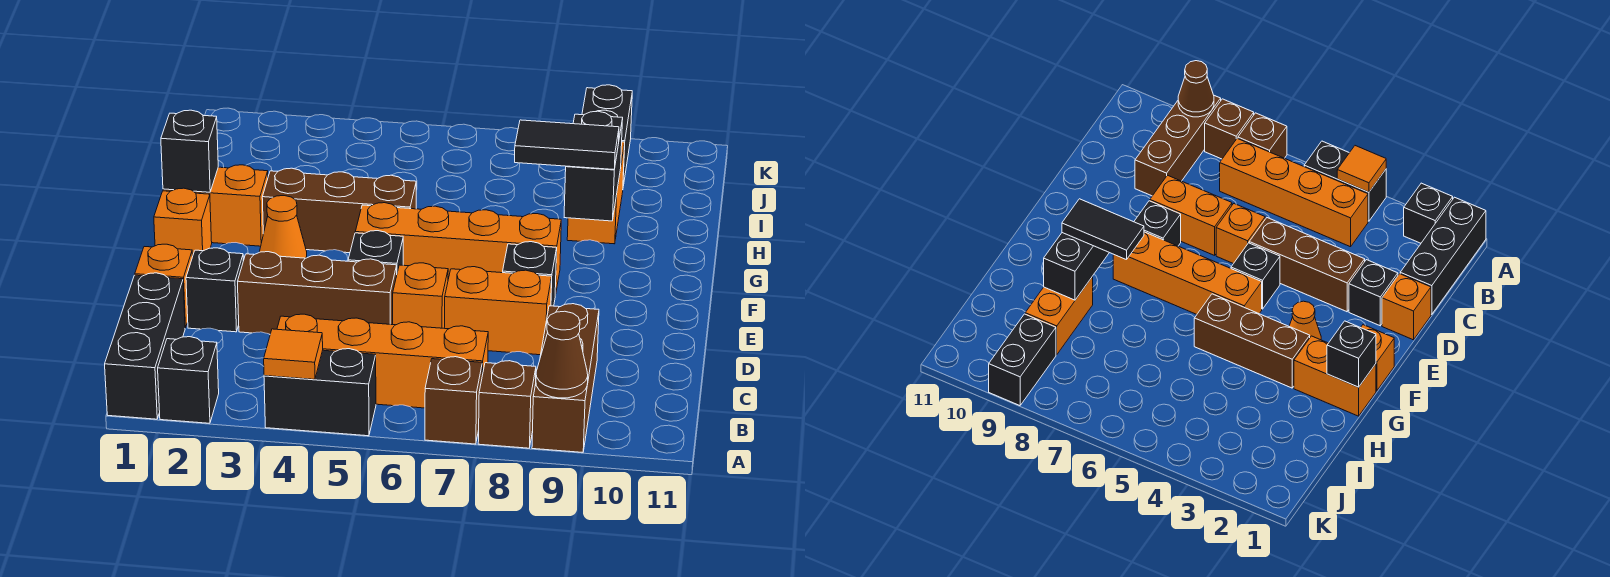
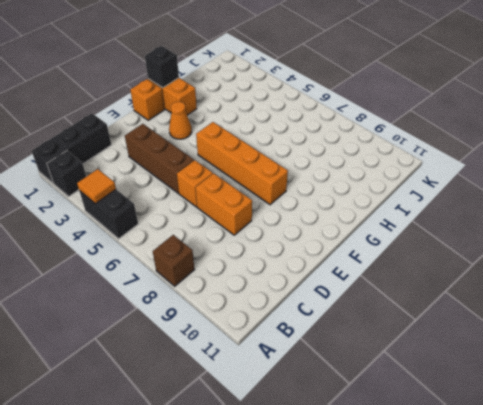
none -> brown 1x1 brick [425,357,482,444]
none -> brown 1x3 brick [532,304,599,452]
none -> orange 1x4 brick [277,314,488,408]

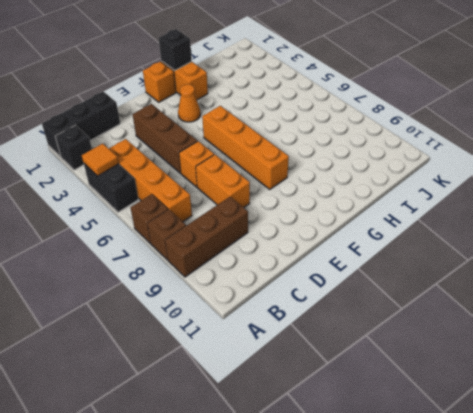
none -> orange 1x1 brick [135,244,193,328]
none -> black 1x1 brick [186,248,243,332]
none -> black 1x1 brick [348,231,403,272]

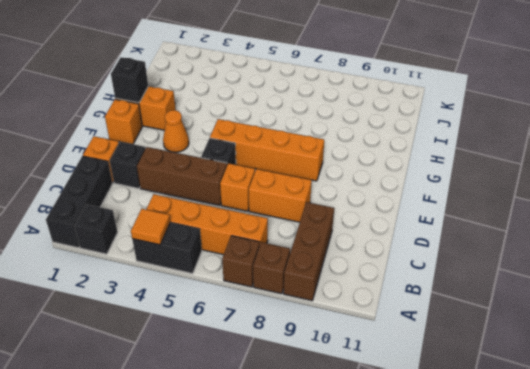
none -> black 1x1 brick [503,242,557,306]
none -> brown 1x3 brick [262,168,416,253]
none -> orange 1x2 brick [567,142,625,244]

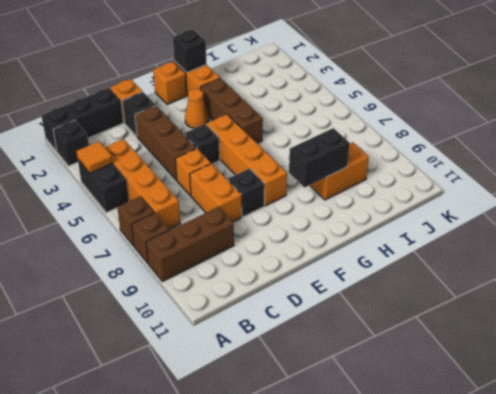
none -> black 1x2 brick [582,85,632,186]
none -> brown 1x1 cone [536,311,588,398]
none -> black 1x2 tile [515,120,619,170]

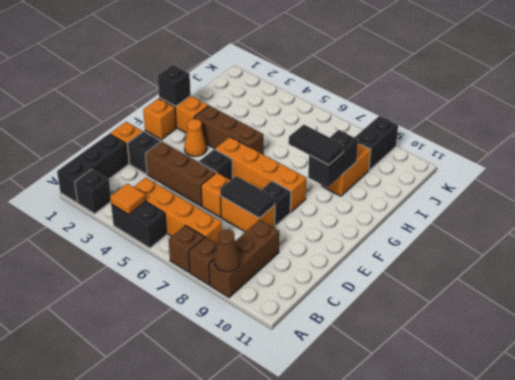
black 1x2 tile [220,176,275,218] -> none

